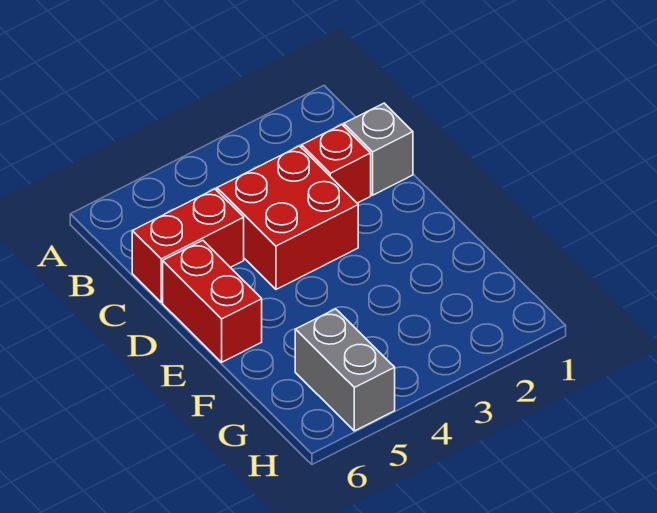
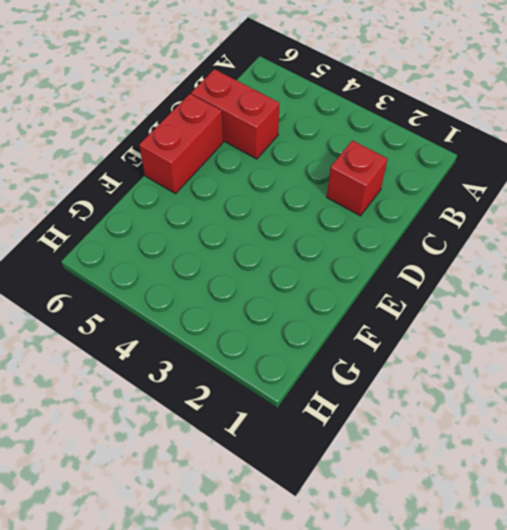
none -> grey 1x1 brick [344,103,413,195]
none -> red 2x2 brick [217,146,358,289]

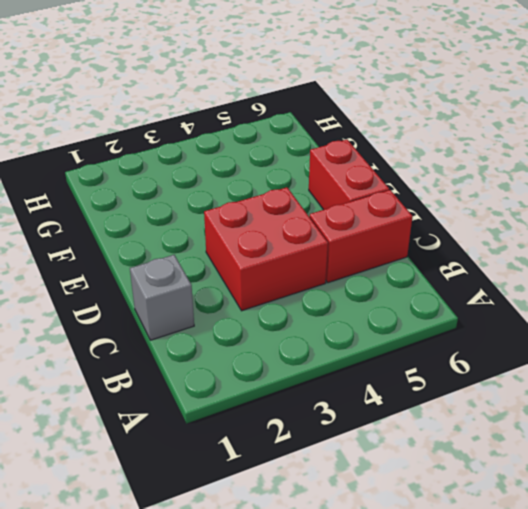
none -> red 1x1 brick [302,125,371,203]
none -> grey 1x2 brick [295,309,395,431]

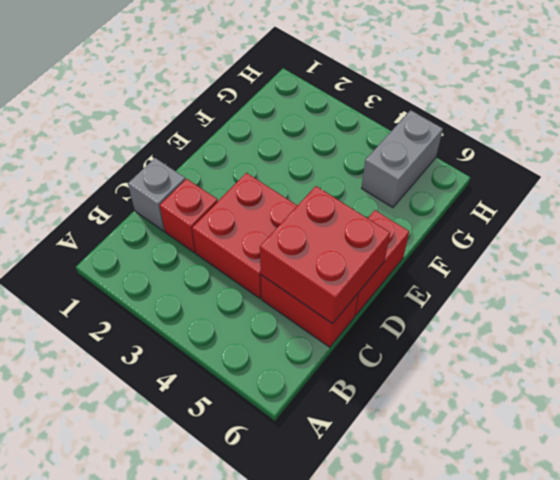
red 2x2 brick [260,186,390,324] -> none

